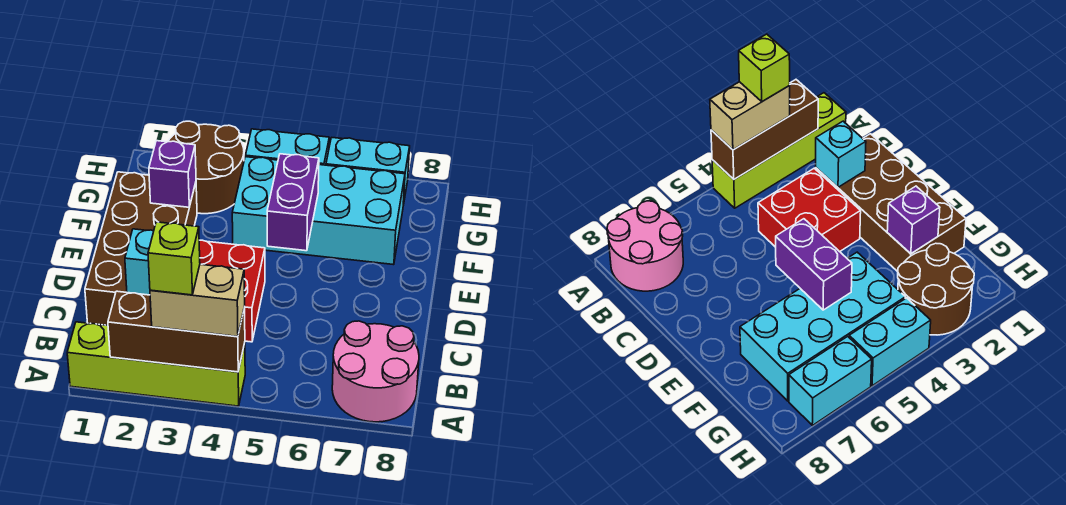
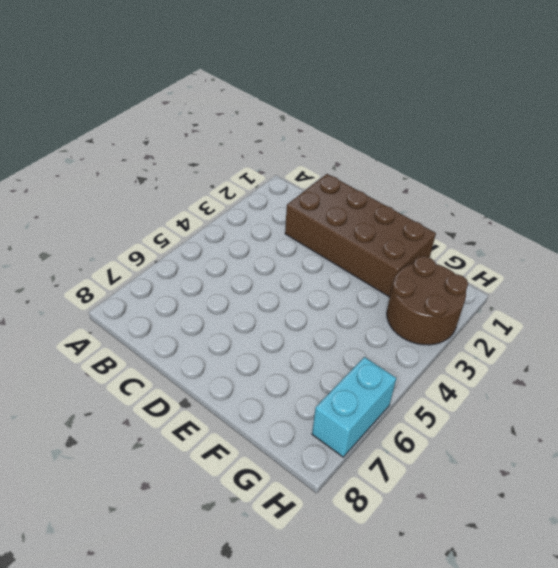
none -> lime 1x4 brick [67,322,245,406]
none -> pink 2x2 round brick [332,321,419,422]
none -> red 2x2 brick [199,240,265,342]

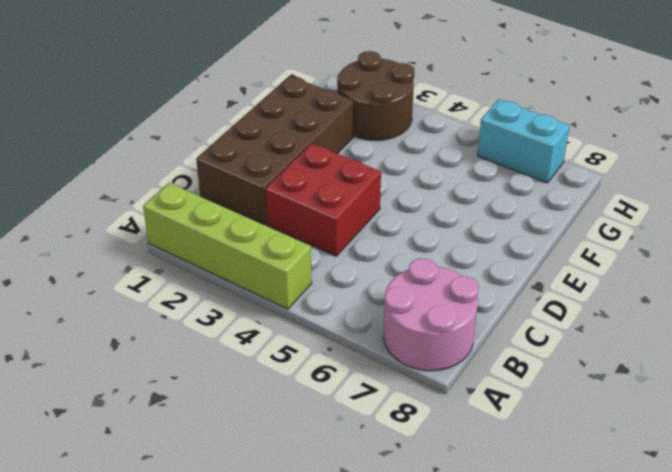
none -> cyan 2x4 brick [232,157,405,265]
none -> cyan 1x2 brick [245,129,329,165]
none -> brown 1x3 brick [108,291,245,372]

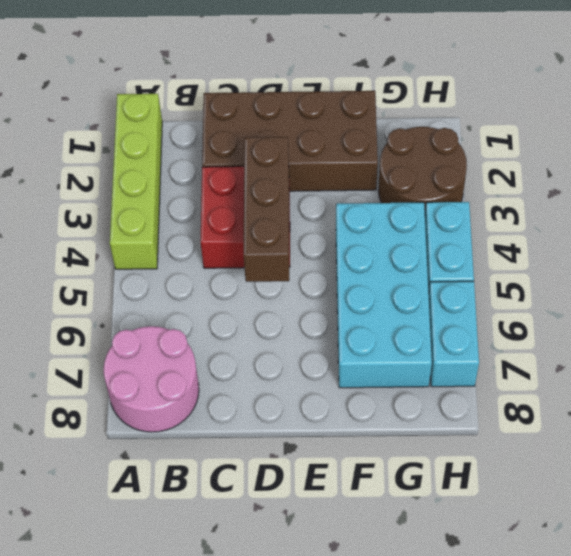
brown 1x3 brick [244,137,289,282] -> brown 1x3 brick moved to [108,291,245,372]
none -> cyan 1x1 brick [125,229,154,295]
none -> purple 1x2 brick [267,154,319,251]
none -> purple 1x1 brick [149,141,196,207]

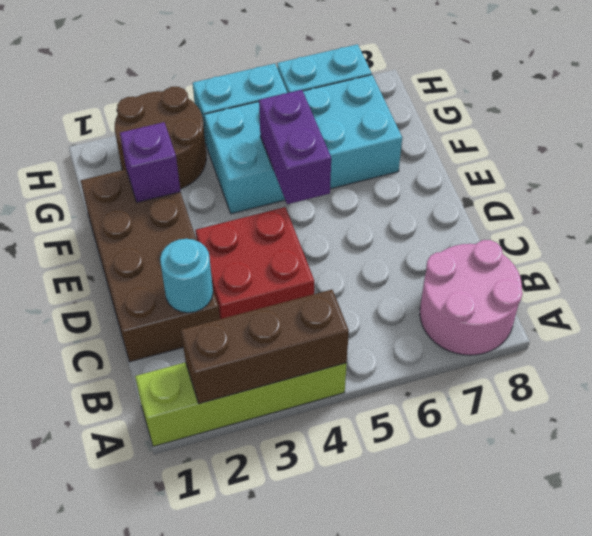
cyan 1x1 round brick [160,239,213,313] -> cyan 1x1 brick [125,229,154,295]
none -> tan 1x2 brick [150,264,245,337]
none -> lime 1x1 brick [148,222,200,295]

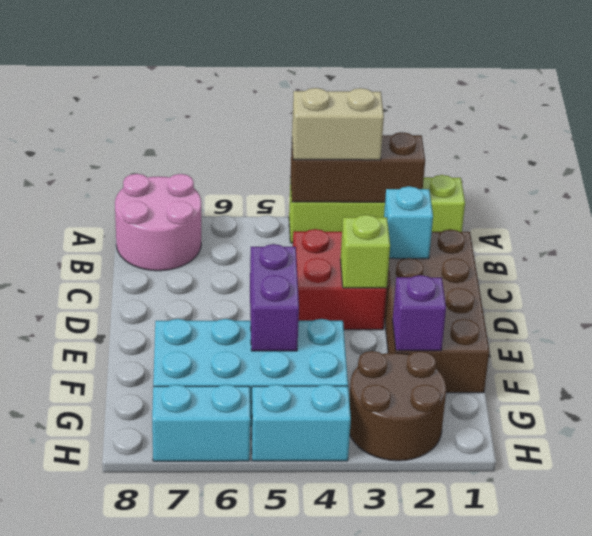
lime 1x1 brick [340,215,390,288] -> lime 1x1 brick moved to [148,222,200,295]

